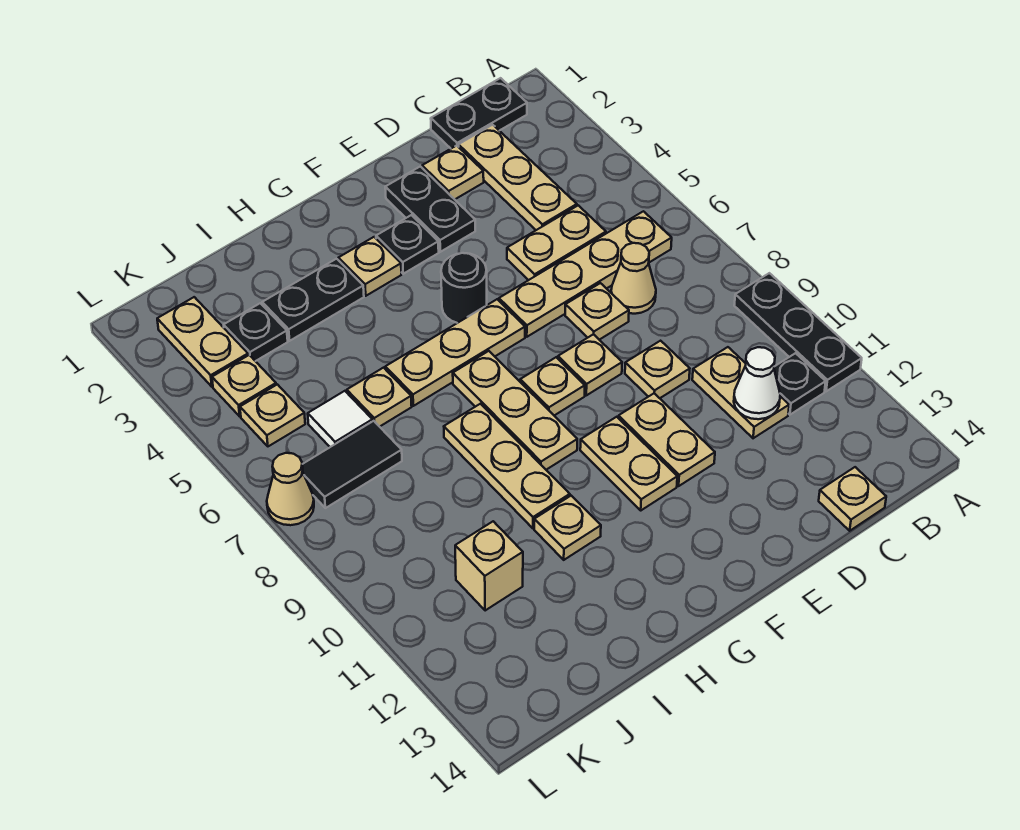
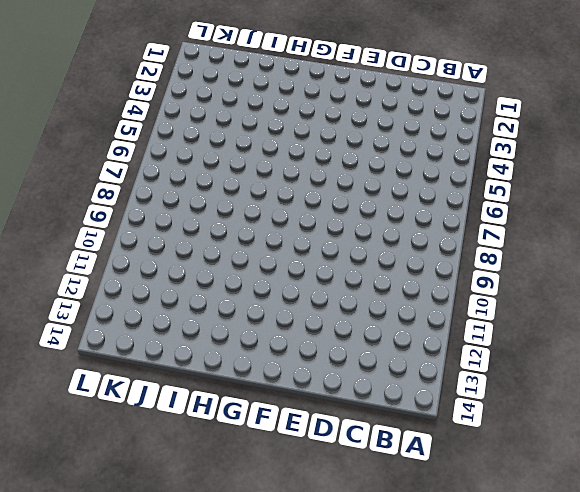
none -> black 1x3 plate [734,273,862,391]
none -> black 1x2 plate [431,78,527,148]
none -> tan 1x4 plate [499,211,672,337]
none -> black 1x1 plate [774,353,826,415]

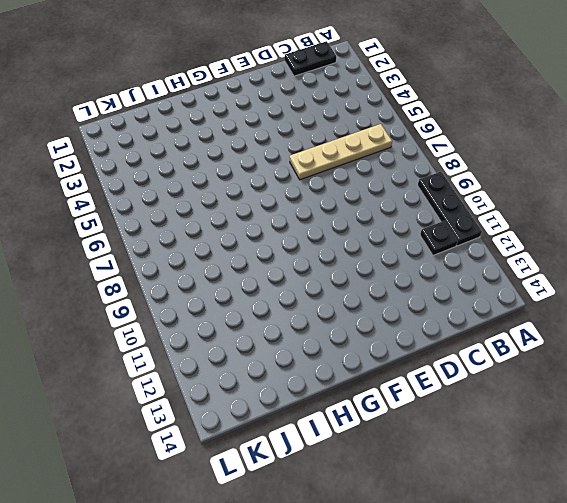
none -> tan 1x3 plate [459,125,577,230]
none -> tan 1x2 plate [507,205,606,280]
none -> tan 1x1 cone [611,243,656,314]
none -> tan 1x2 plate [692,347,789,438]

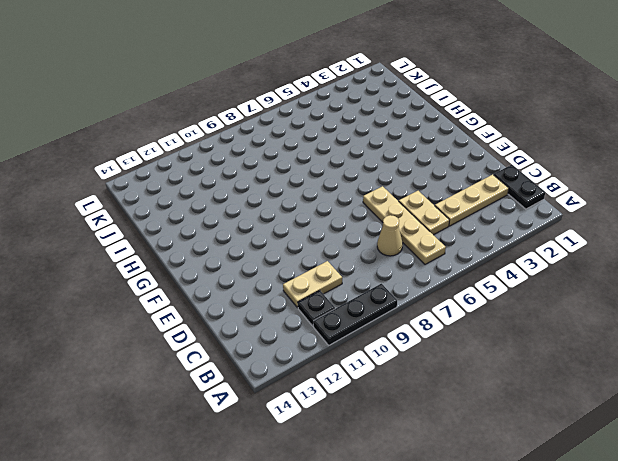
none -> tan 1x1 plate [819,467,886,531]
none -> tan 1x1 plate [422,145,484,199]
none -> tan 1x1 plate [565,283,629,340]
none -> tan 1x1 plate [625,341,690,398]

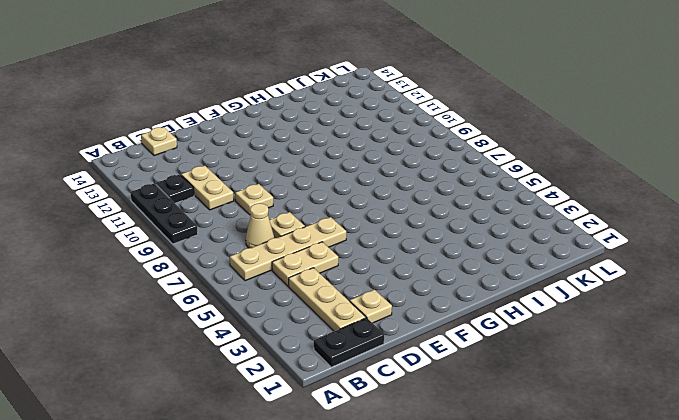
none -> black 1x2 plate [385,166,475,252]
none -> tan 1x1 plate [558,334,622,395]
none -> tan 1x2 plate [618,393,715,486]
none -> black 1x1 plate [376,215,439,274]

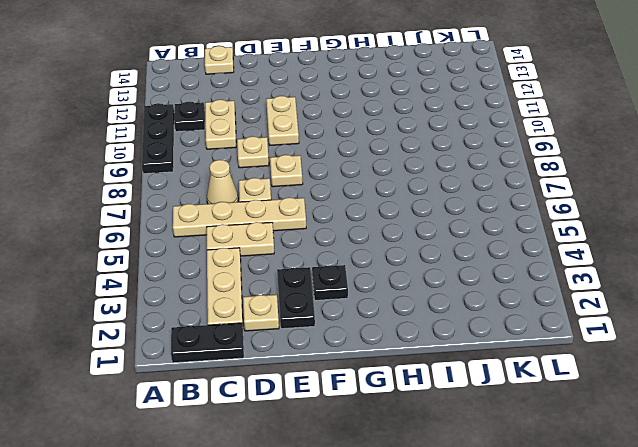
none -> black 1x1 round brick [441,253,487,323]
none -> tan 1x3 plate [385,299,525,406]
none -> tan 1x1 plate [520,357,585,415]
none -> tan 1x2 plate [580,417,677,510]

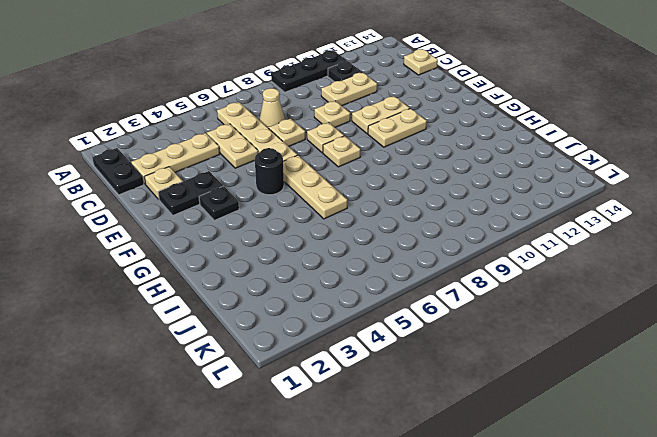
none -> tan 1x1 plate [339,237,401,296]
none -> tan 1x3 plate [453,351,577,470]
none -> black 1x2 plate [262,259,364,341]
none -> tan 1x3 plate [444,404,570,528]

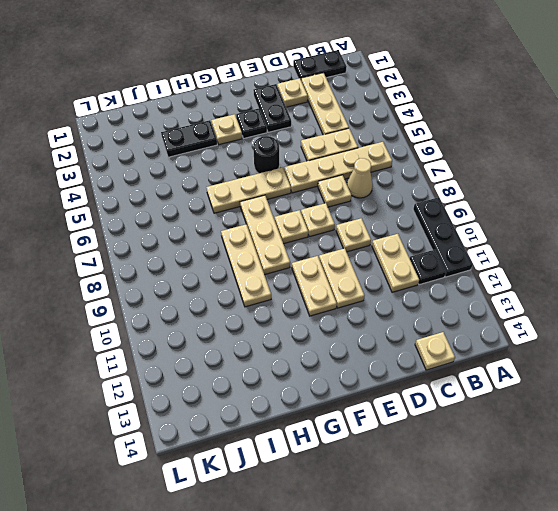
none -> tan 1x1 plate [534,496,601,560]
none -> tan 1x1 plate [347,368,412,427]
none -> black 1x1 plate [224,303,288,361]
none -> white 1x1 tile [308,391,372,447]

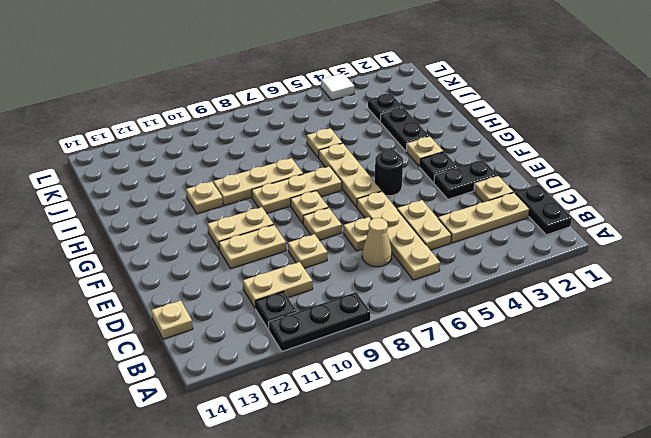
white 1x1 tile [321,73,354,100] -> white 1x1 tile moved to [308,391,372,447]
none -> black 1x2 tile [302,421,402,508]
none -> tan 1x1 brick [455,521,523,611]
none -> tan 1x2 plate [157,297,248,387]
none -> tan 1x1 plate [212,355,276,416]

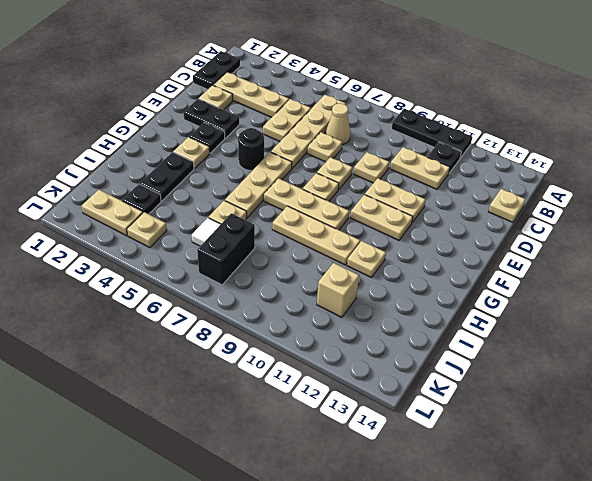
black 1x2 brick [197,213,255,285] -> black 1x2 tile [302,421,402,508]
none -> tan 1x1 plate [240,384,305,446]
none -> tan 1x1 cone [267,453,314,525]
none -> white 1x1 cone [734,347,780,419]

